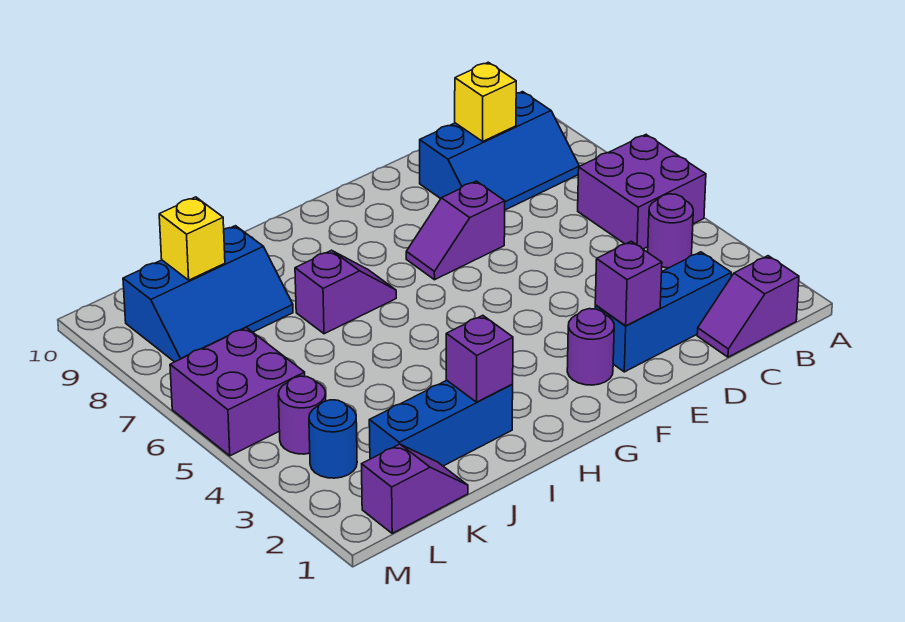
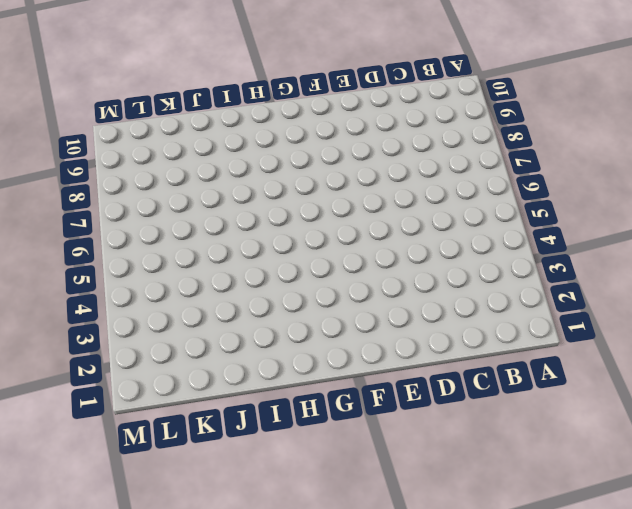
none -> purple 2x2 brick [578,135,706,249]
none -> purple 1x2 slope [697,256,799,357]
none -> purple 1x1 round brick [648,194,693,268]

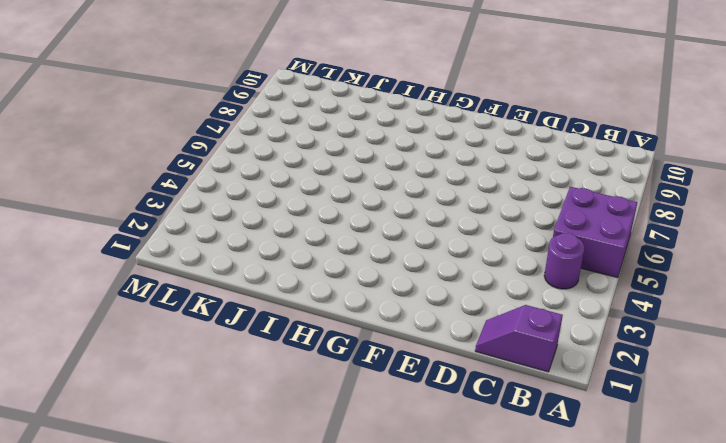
none -> blue 2x3 slope [420,92,579,210]
none -> blue 1x3 brick [595,252,731,372]
none -> purple 1x2 slope [406,181,505,280]

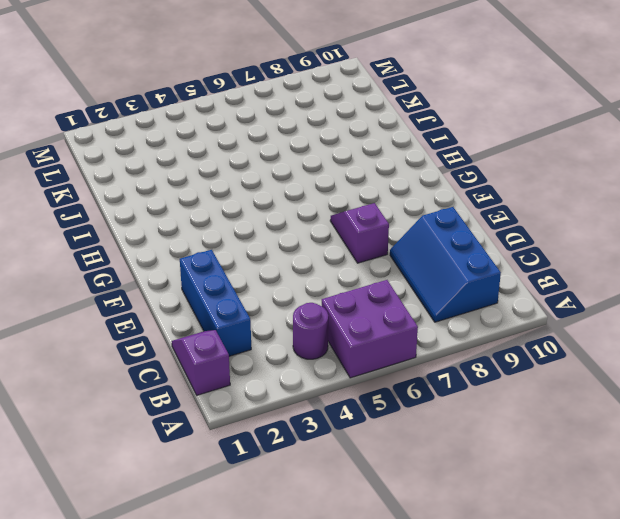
none -> purple 1x1 round brick [567,309,614,385]
none -> purple 1x2 slope [295,250,396,334]
none -> blue 1x3 brick [369,380,513,466]

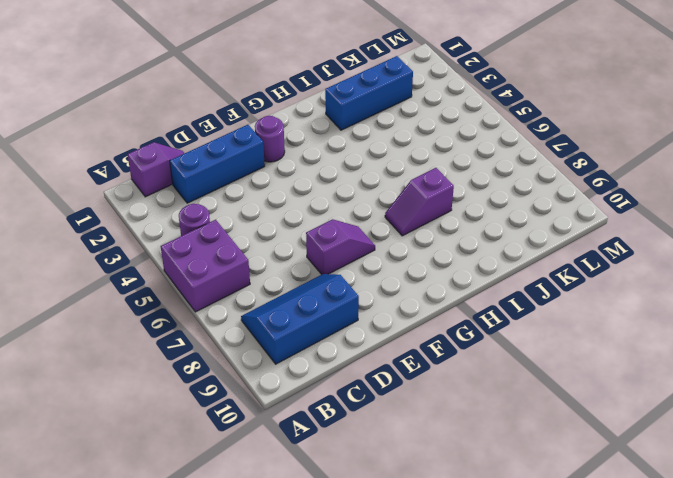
none -> blue 2x3 slope [123,226,293,362]
none -> purple 1x2 slope [362,444,468,533]
none -> blue 1x1 round brick [309,400,357,478]

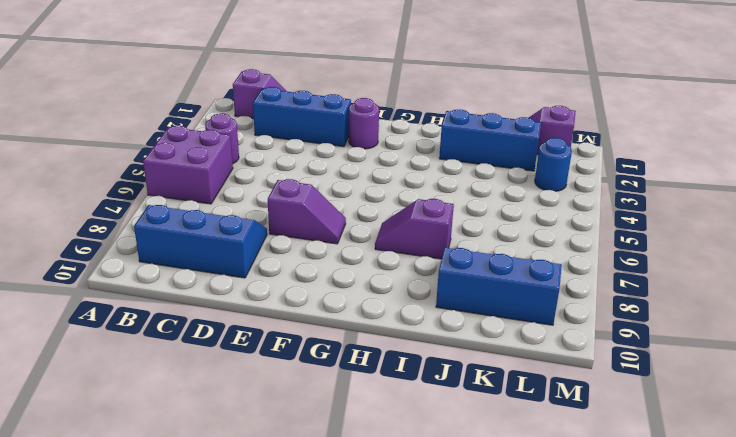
none -> purple 1x1 round brick [278,376,326,454]
none -> purple 2x2 brick [170,328,305,456]
none -> yellow 1x1 brick [455,62,516,141]

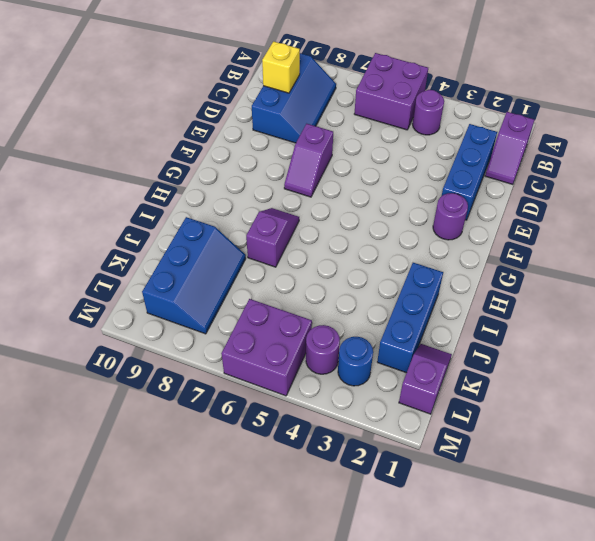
none -> purple 1x1 brick [595,241,662,326]
none -> purple 1x1 brick [446,315,513,402]
none -> yellow 1x1 brick [159,197,225,280]

